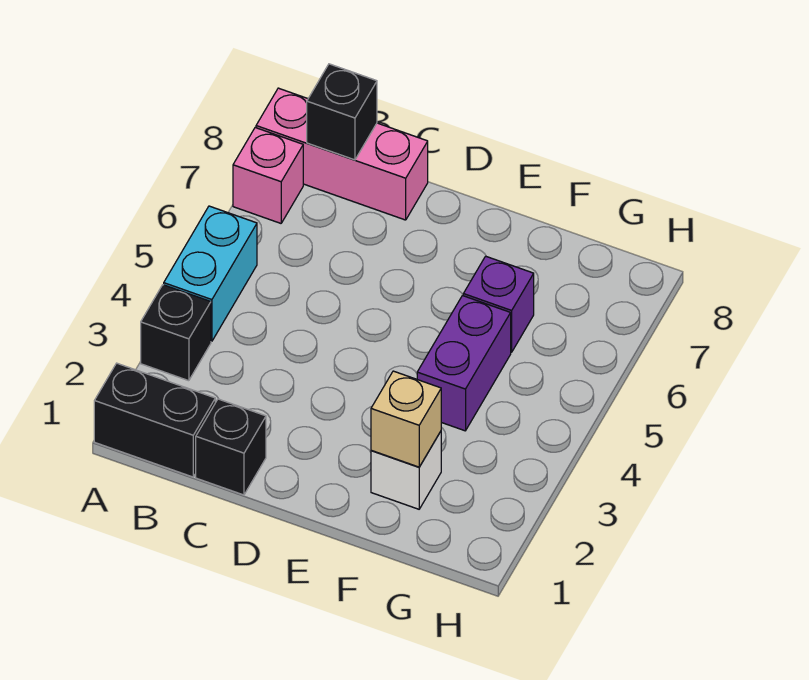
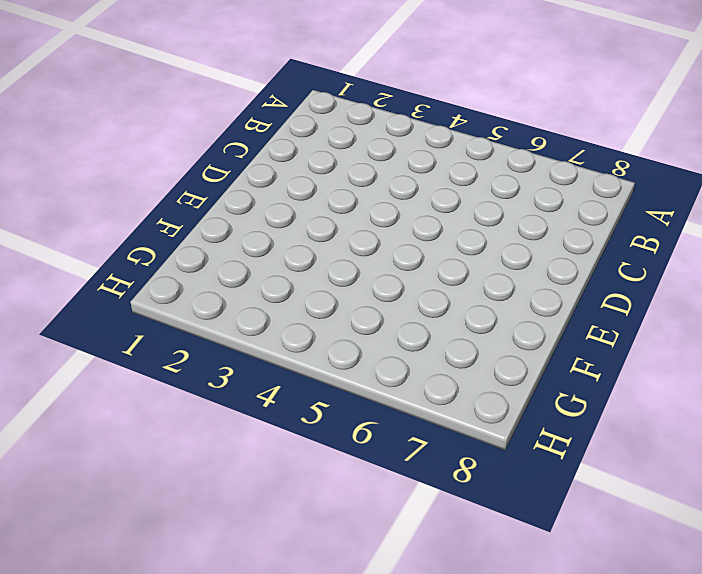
none -> black 1x2 brick [94,363,215,477]
none -> black 1x1 brick [141,285,211,381]

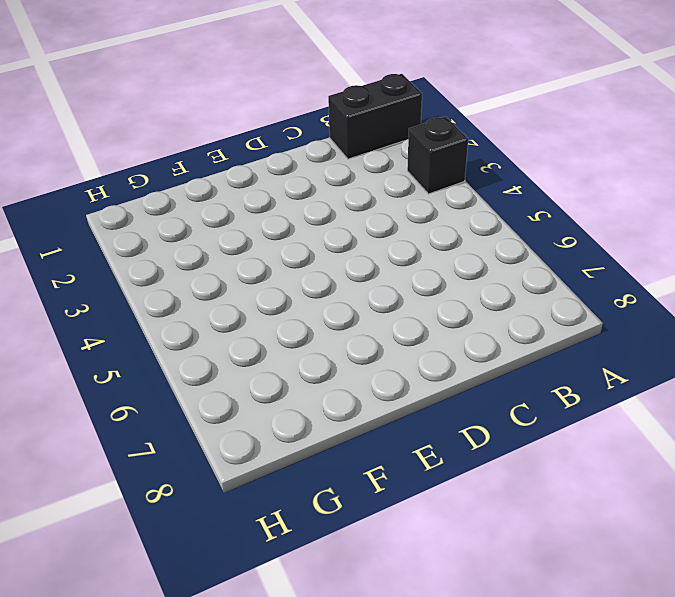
none -> cyan 1x2 brick [164,206,257,341]
none -> pink 1x1 brick [233,128,303,223]

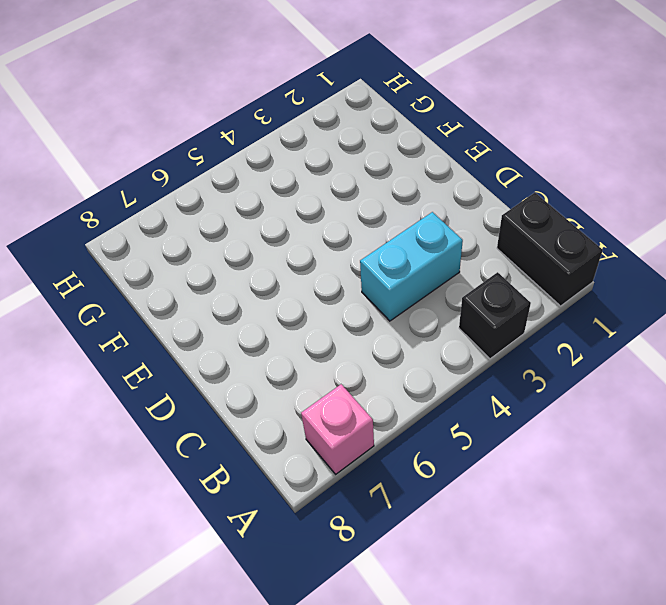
cyan 1x2 brick [360,212,463,321] -> cyan 1x2 brick moved to [164,206,257,341]
none -> pink 1x3 brick [256,88,428,220]
none -> black 1x1 brick [196,399,266,495]

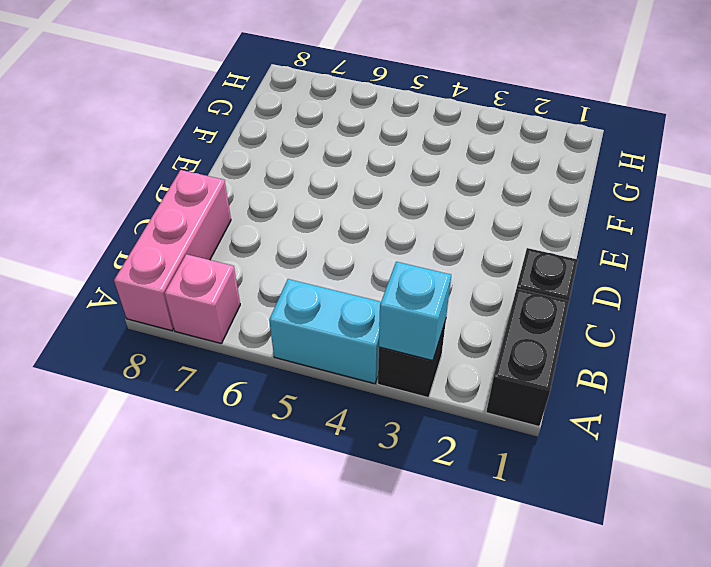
cyan 1x1 brick [379,262,451,361] -> none
none -> white 1x1 brick [371,431,441,509]
none -> purple 1x2 brick [417,296,511,431]

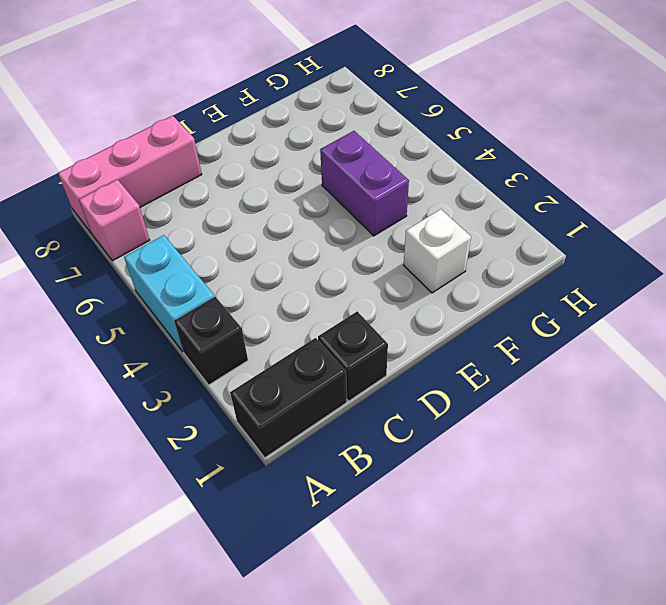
none -> purple 1x1 brick [463,256,534,352]
none -> black 1x1 brick [307,64,377,160]

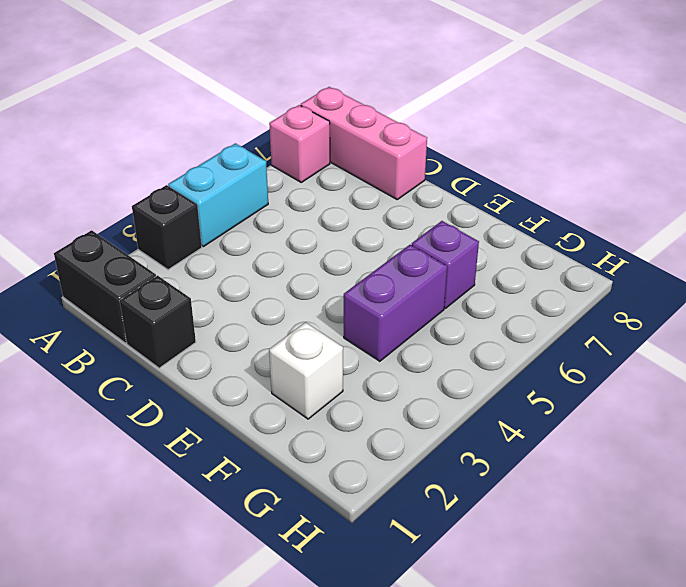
none -> black 1x1 brick [307,64,377,160]
none -> tan 1x1 brick [371,371,441,467]

